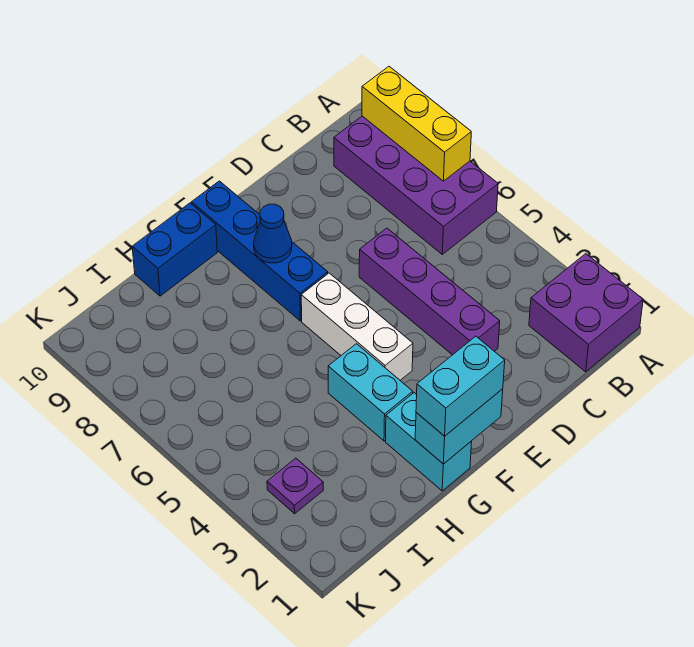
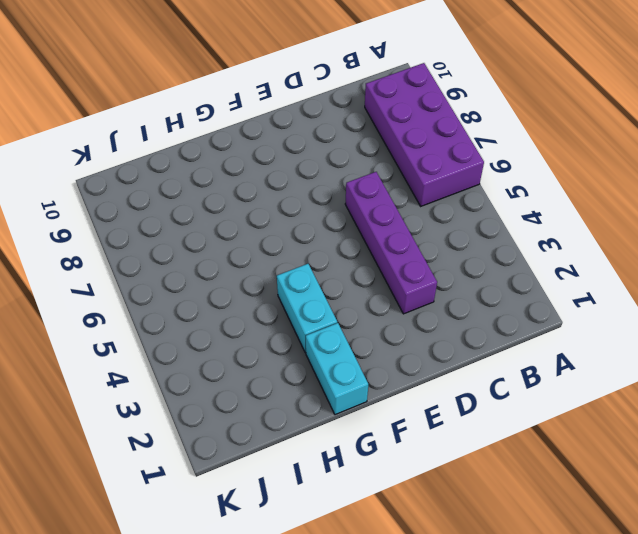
none -> purple 2x2 brick [529,254,643,372]
none -> white 1x3 brick [301,273,413,380]
none -> blue 1x4 brick [192,181,328,321]

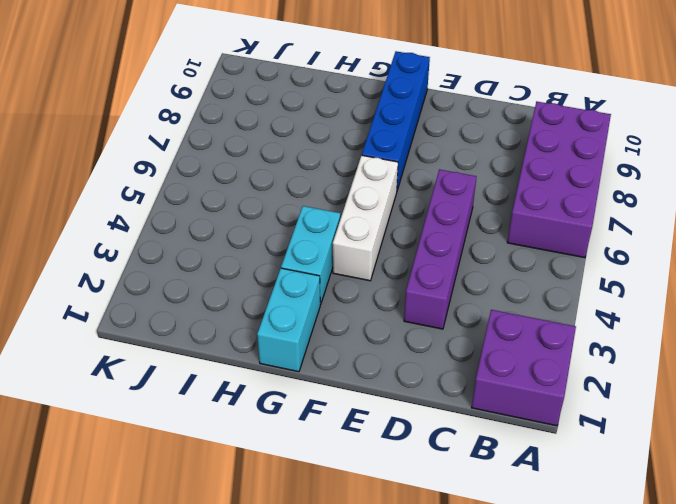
none -> blue 1x2 brick [132,203,217,296]
none -> purple 1x1 plate [267,458,323,514]
none -> yellow 1x3 brick [362,66,471,181]

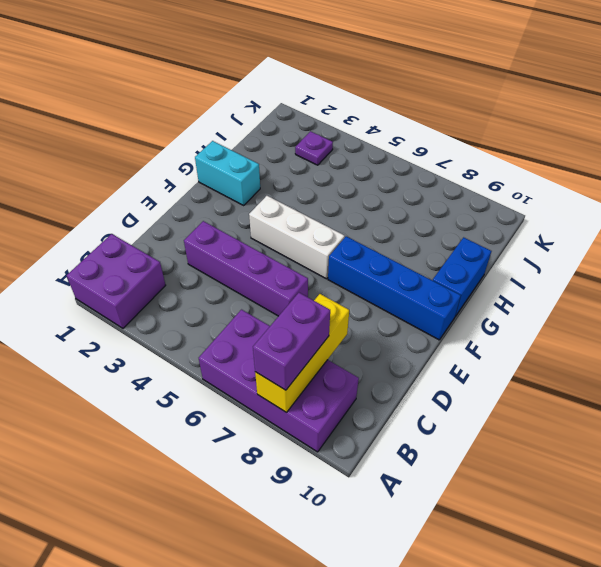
yellow 1x3 brick [255,294,349,413] -> yellow 1x3 brick turned to [362,66,471,181]
purple 1x2 brick [253,293,330,390] -> none
none -> cyan 1x2 brick [328,344,413,441]
none -> cyan 1x2 brick [415,389,503,464]
none -> blue 1x1 cone [254,204,292,263]

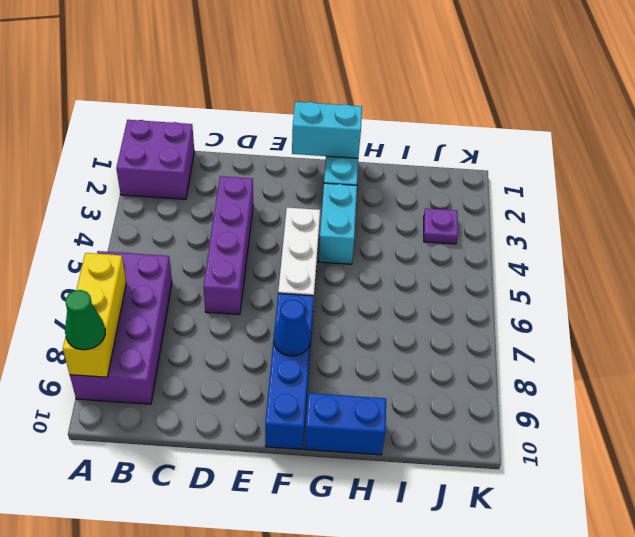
green 1x1 cone [65,290,105,350] -> none
none -> cyan 1x2 brick [416,336,505,436]

